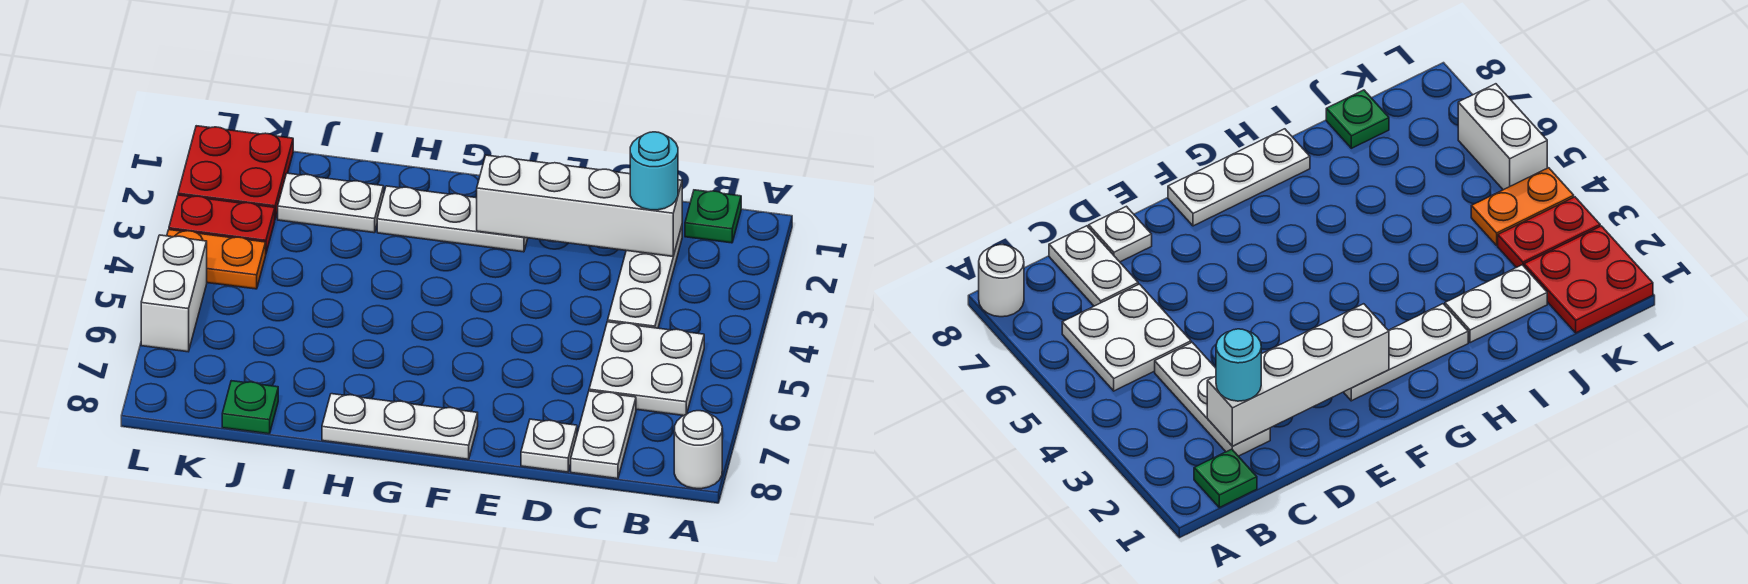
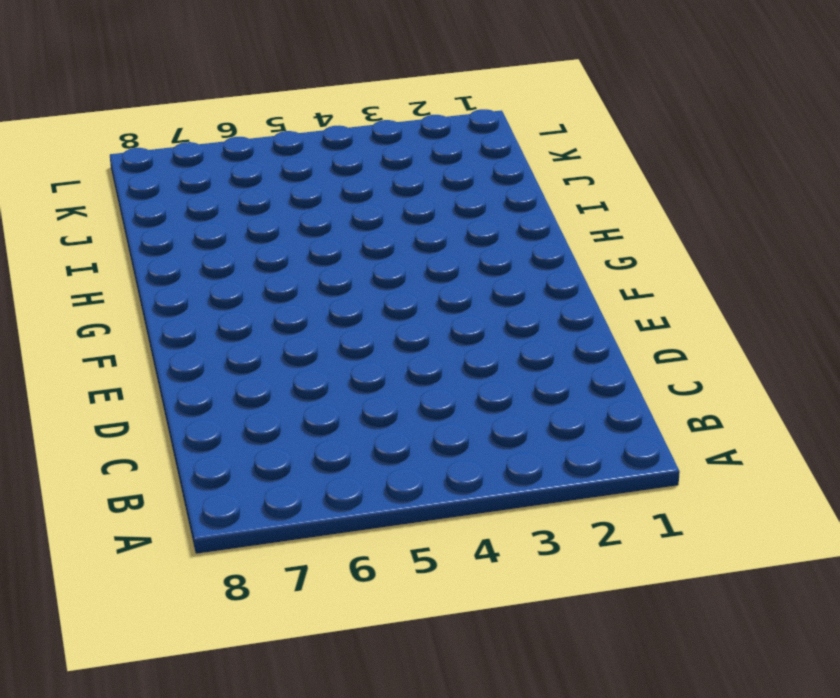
none -> white 1x1 round brick [674,411,722,489]
none -> green 1x1 plate [685,190,741,243]
none -> white 2x2 plate [589,322,704,416]

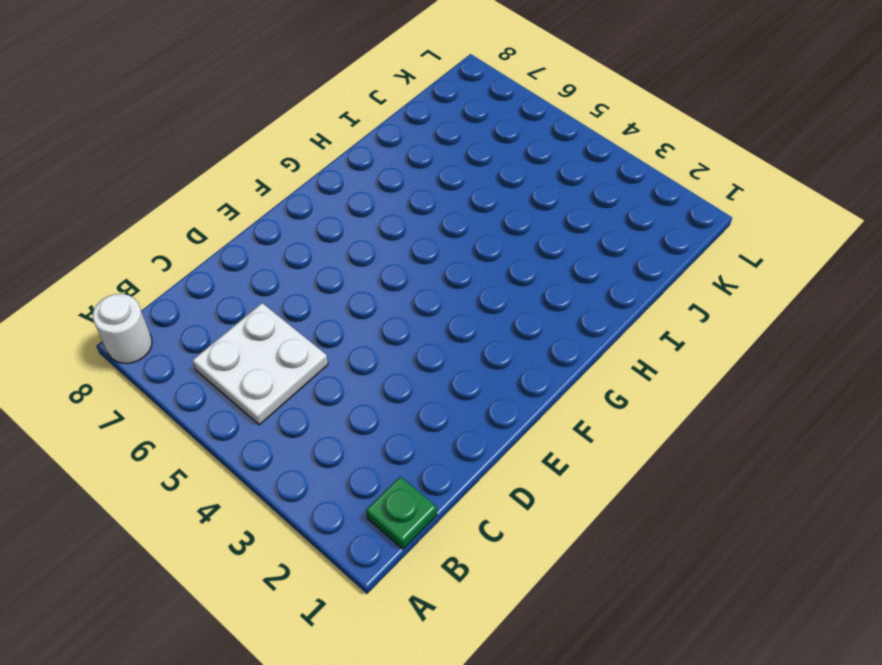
none -> white 1x3 plate [608,226,682,328]
none -> white 1x2 plate [571,391,636,479]
none -> white 1x1 plate [521,419,577,472]

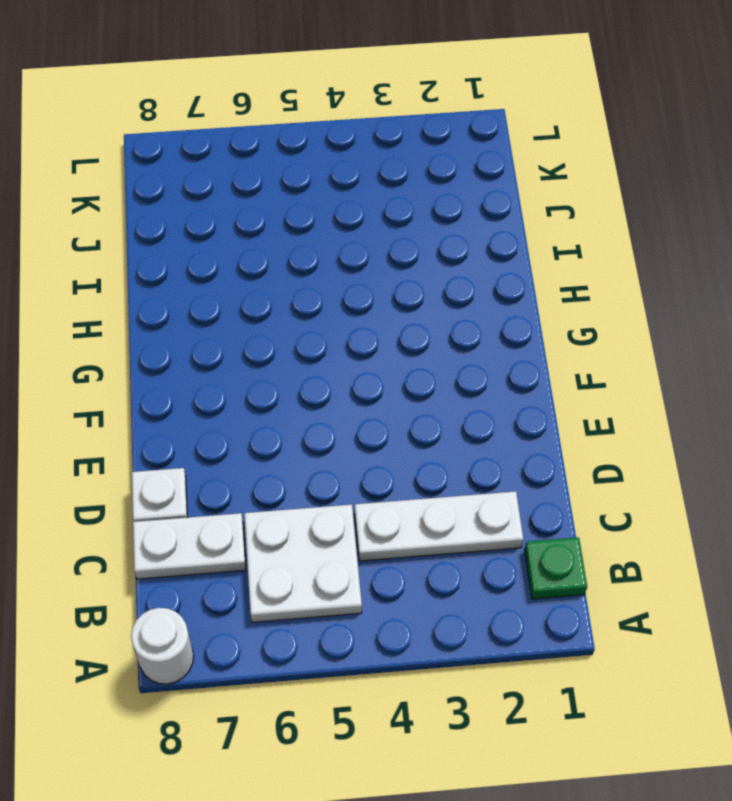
none -> white 1x3 plate [377,186,528,252]
none -> white 1x3 plate [322,394,478,459]
none -> white 1x2 plate [278,173,384,233]

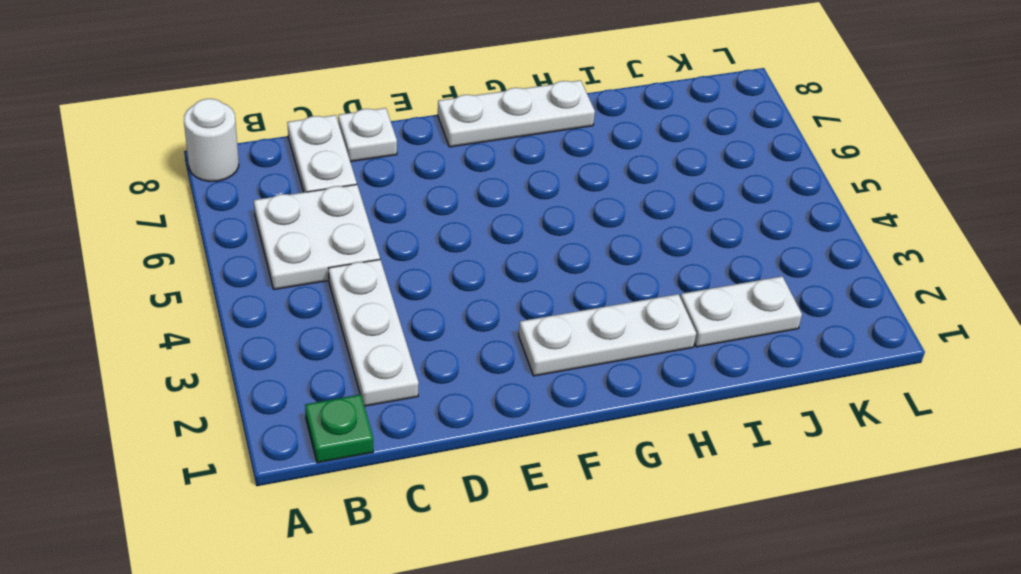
none -> green 1x1 plate [222,381,278,434]
none -> red 2x2 plate [178,126,293,219]
none -> red 1x2 plate [169,195,275,253]

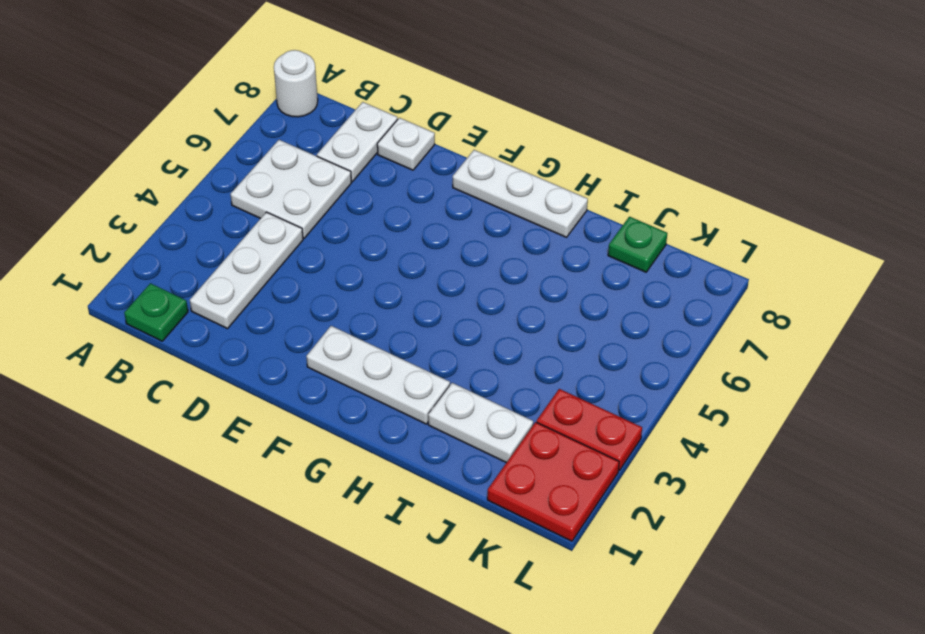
none -> orange 1x2 plate [167,230,266,289]
none -> white 1x2 brick [141,235,207,352]
none -> white 1x4 brick [476,155,682,256]

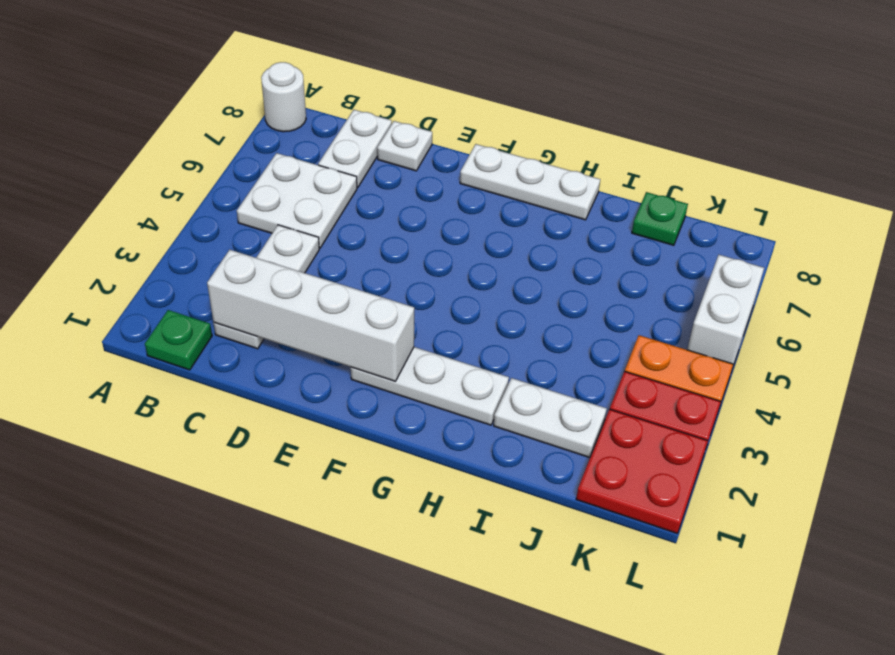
none -> cyan 1x1 round brick [630,132,678,210]

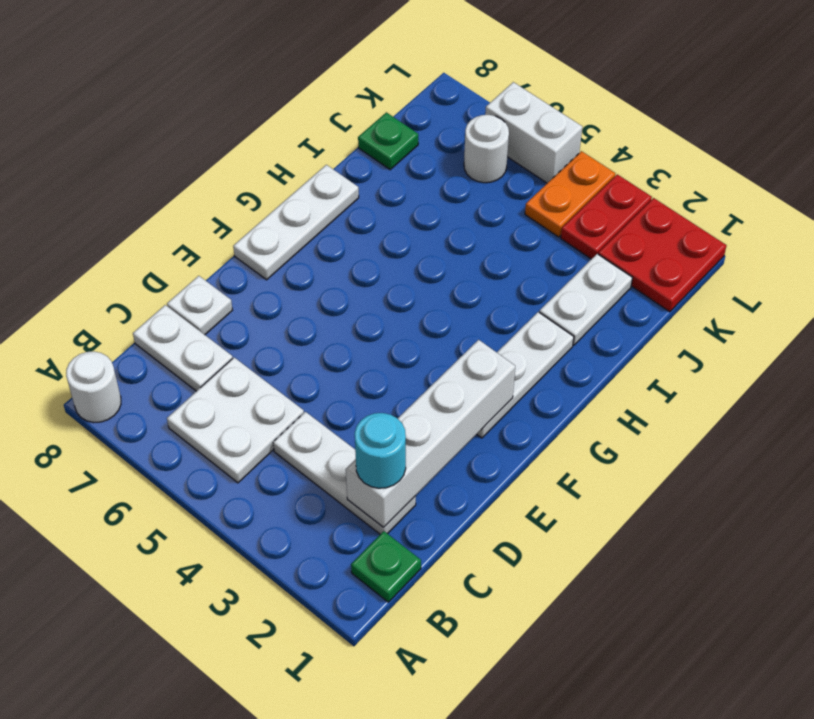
white 1x1 round brick [464,115,509,183] -> none

